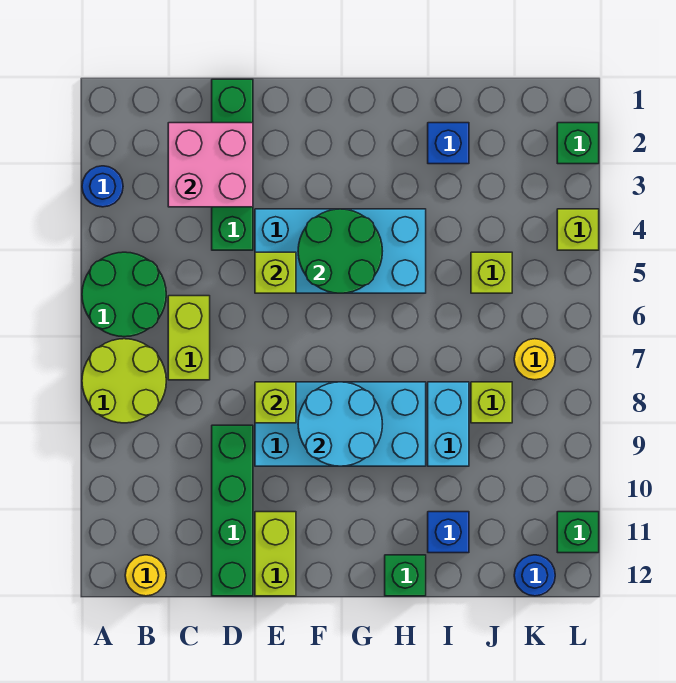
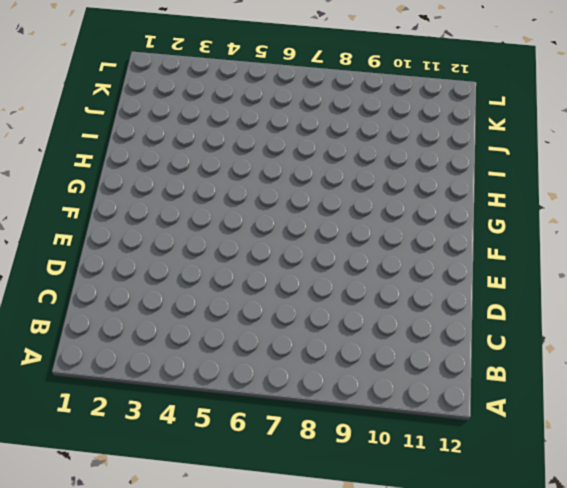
none -> blue 1x1 round brick [82,166,123,207]
none -> green 2x2 round brick [82,252,166,337]
none -> lime 2x2 round brick [82,339,166,423]

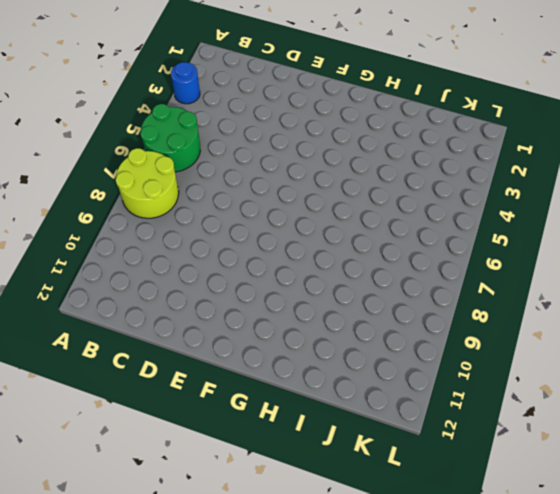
none -> yellow 1x1 round brick [125,555,166,596]
none -> lime 1x2 brick [168,296,210,380]
none -> green 1x4 brick [212,79,253,250]

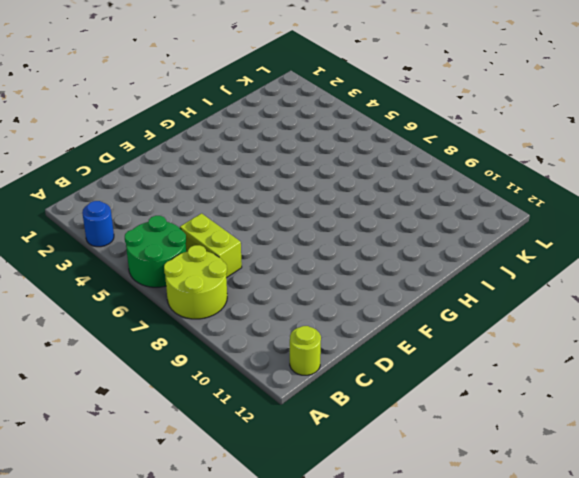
lime 1x1 round brick [290,326,321,375] -> yellow 1x1 round brick [125,555,166,596]
none -> green 1x4 brick [212,79,253,250]
none -> green 1x4 brick [212,425,253,596]
none -> cyan 2x4 brick [255,209,426,293]

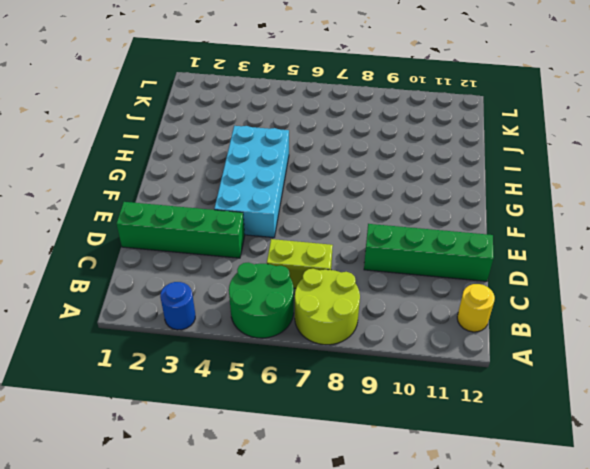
none -> cyan 2x4 brick [255,382,426,466]
none -> lime 1x2 brick [255,512,296,596]
none -> green 1x1 brick [385,555,426,596]

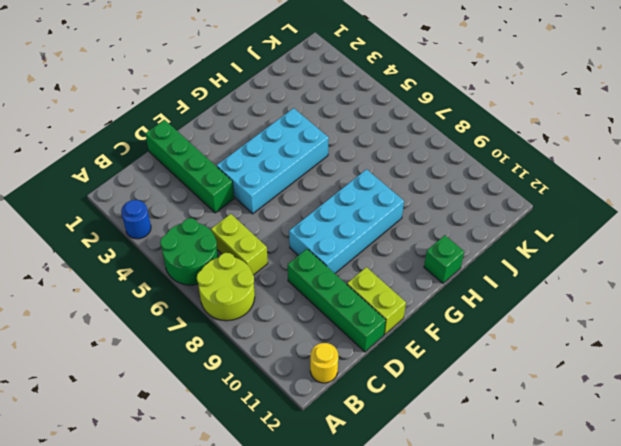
none -> blue 1x1 brick [428,123,469,164]
none -> cyan 1x2 brick [428,382,469,466]
none -> blue 1x1 brick [428,512,469,553]

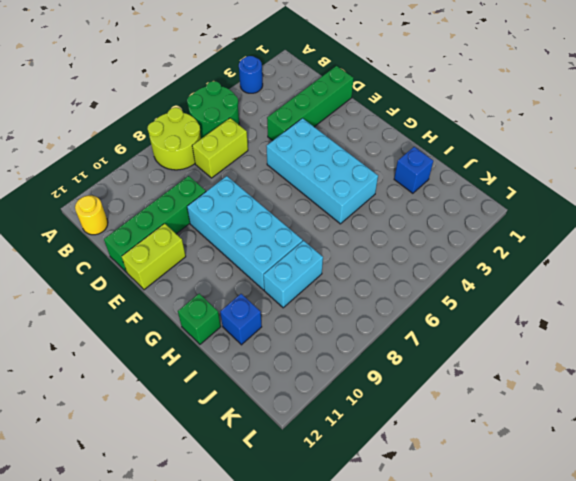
none -> lime 1x1 brick [471,252,512,293]
none -> lime 1x1 brick [471,382,512,423]
none -> yellow 1x1 round brick [514,339,555,380]

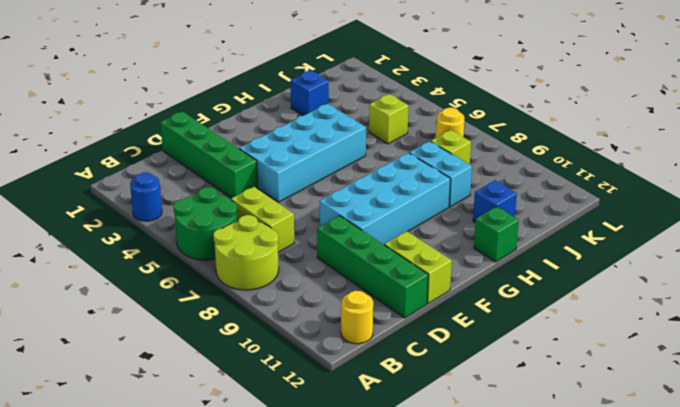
none -> blue 1x1 round brick [514,555,555,596]
none -> green 1x1 brick [557,123,599,164]
none -> lime 1x1 brick [557,209,599,250]

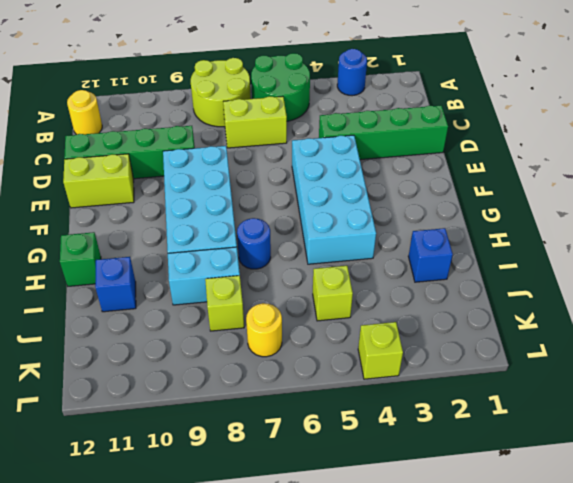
blue 1x1 round brick [237,218,271,269] -> blue 1x1 round brick moved to [514,555,555,596]
none -> green 1x1 brick [557,123,599,164]
none -> green 1x1 brick [557,512,599,553]
none -> pink 2x2 brick [168,123,253,207]

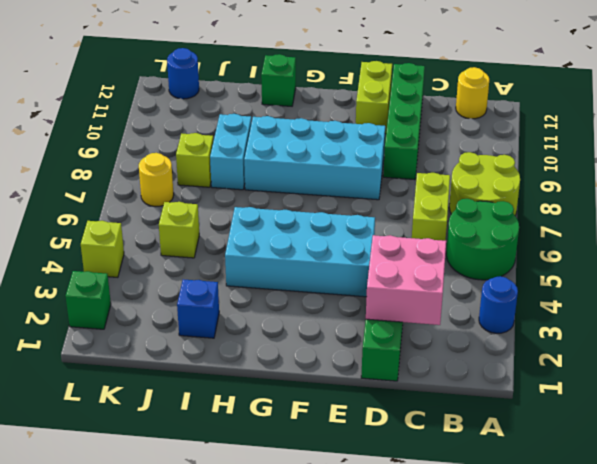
none -> blue 1x1 brick [428,512,469,553]
none -> green 1x1 brick [557,512,599,553]
none -> lime 1x1 brick [255,252,296,293]

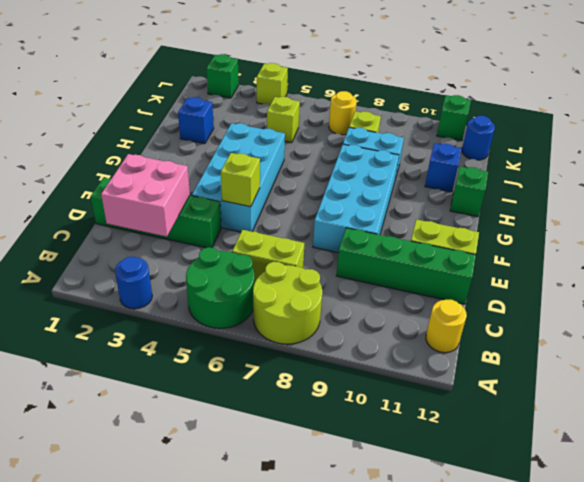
none -> lime 1x1 brick [255,382,296,423]
none -> green 2x2 round brick [298,209,382,293]
none -> cyan 2x2 round brick [298,382,382,466]

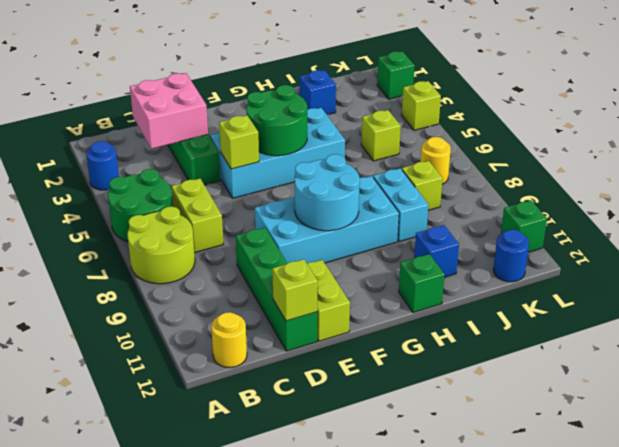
lime 1x1 brick [272,259,318,321] -> lime 1x1 brick moved to [255,382,296,423]

